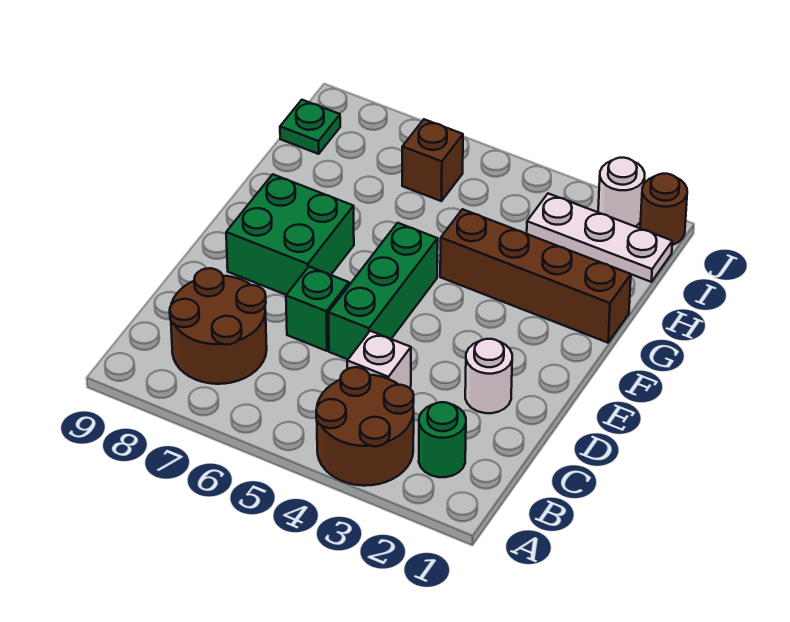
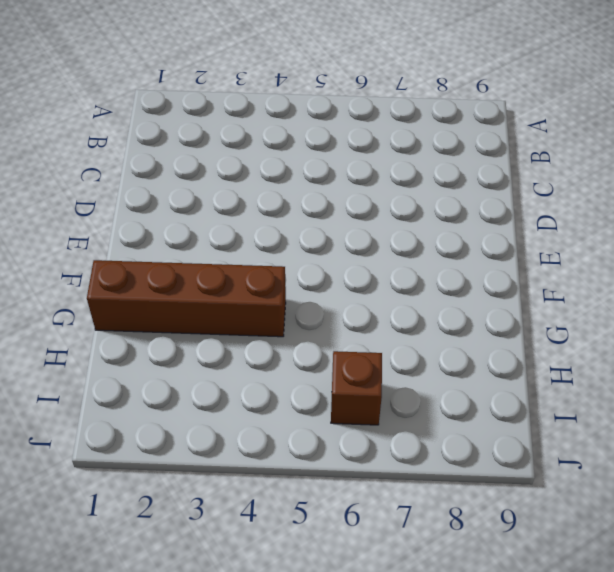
none -> brown 2x2 round brick [316,367,414,486]
none -> green 1x1 round brick [419,402,466,477]
none -> brown 2x2 round brick [170,268,267,384]

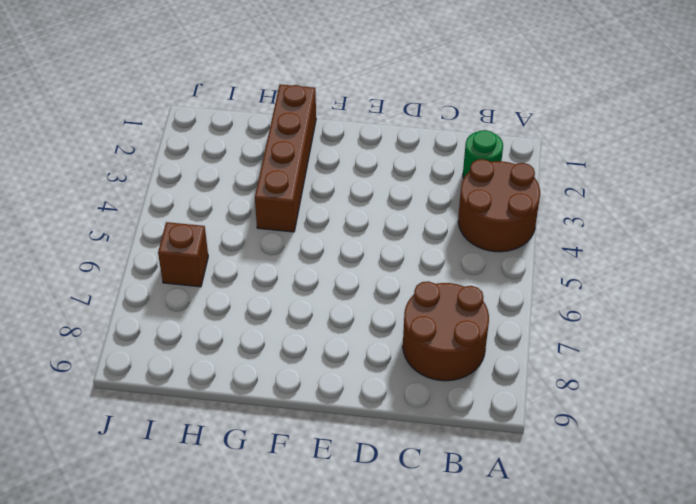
none -> white 1x1 brick [347,331,411,388]
none -> white 1x1 round brick [465,339,512,413]
none -> green 1x3 brick [328,223,438,359]

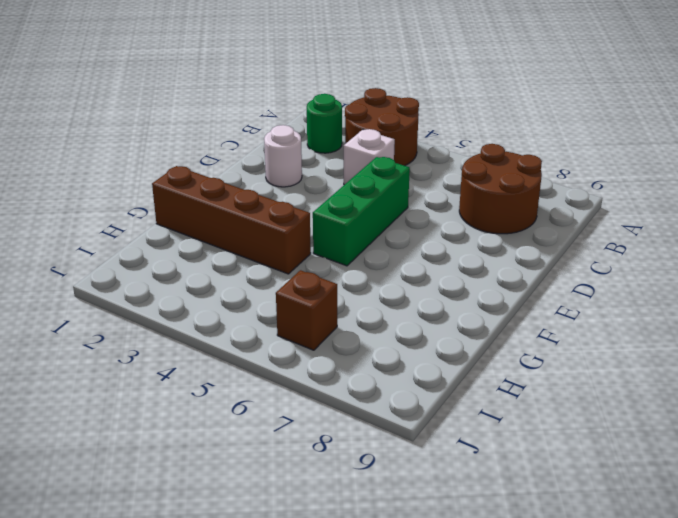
none -> green 1x1 brick [286,267,349,351]
none -> green 2x2 brick [226,174,354,295]
none -> white 1x3 plate [527,194,672,282]

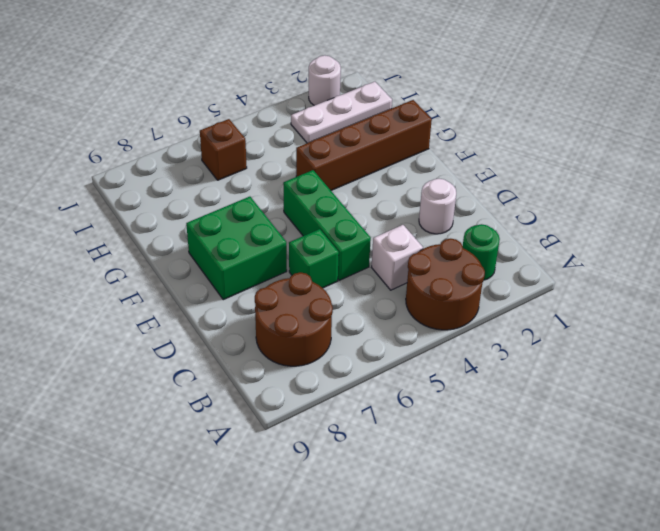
none -> green 1x1 plate [280,100,340,154]
none -> brown 1x1 round brick [640,174,687,245]

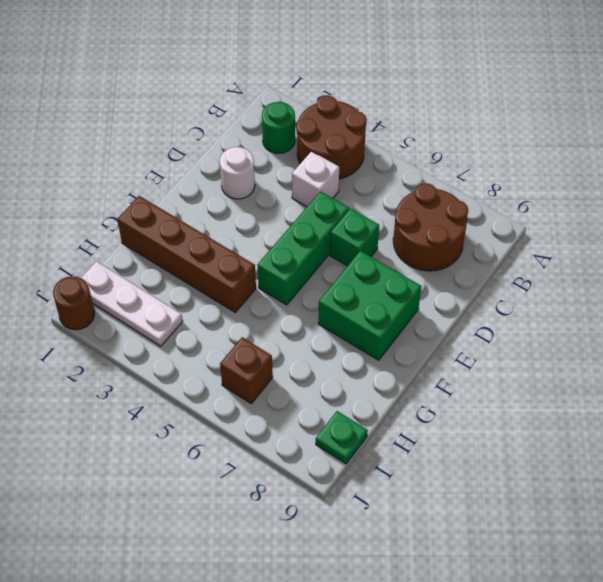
none -> white 1x1 round brick [598,158,645,227]

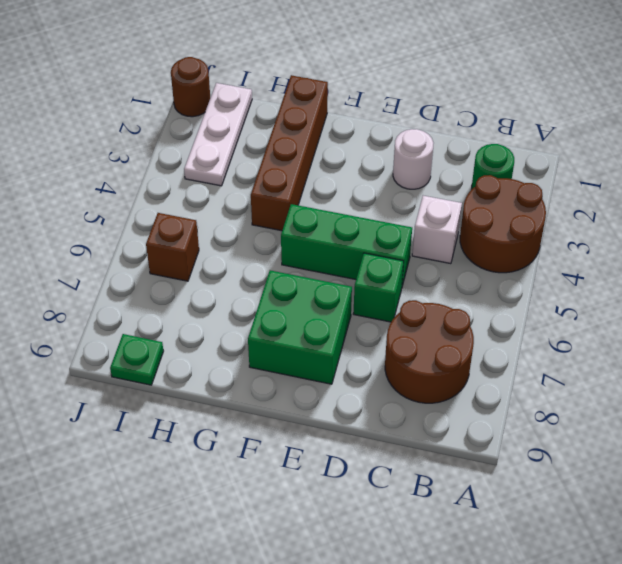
none -> white 1x1 round brick [598,158,645,227]

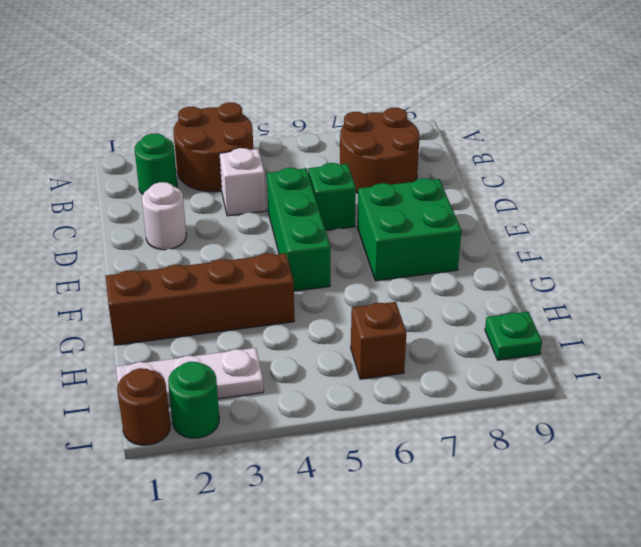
green 1x1 round brick [168,362,219,438] -> white 1x1 round brick [598,158,645,227]

